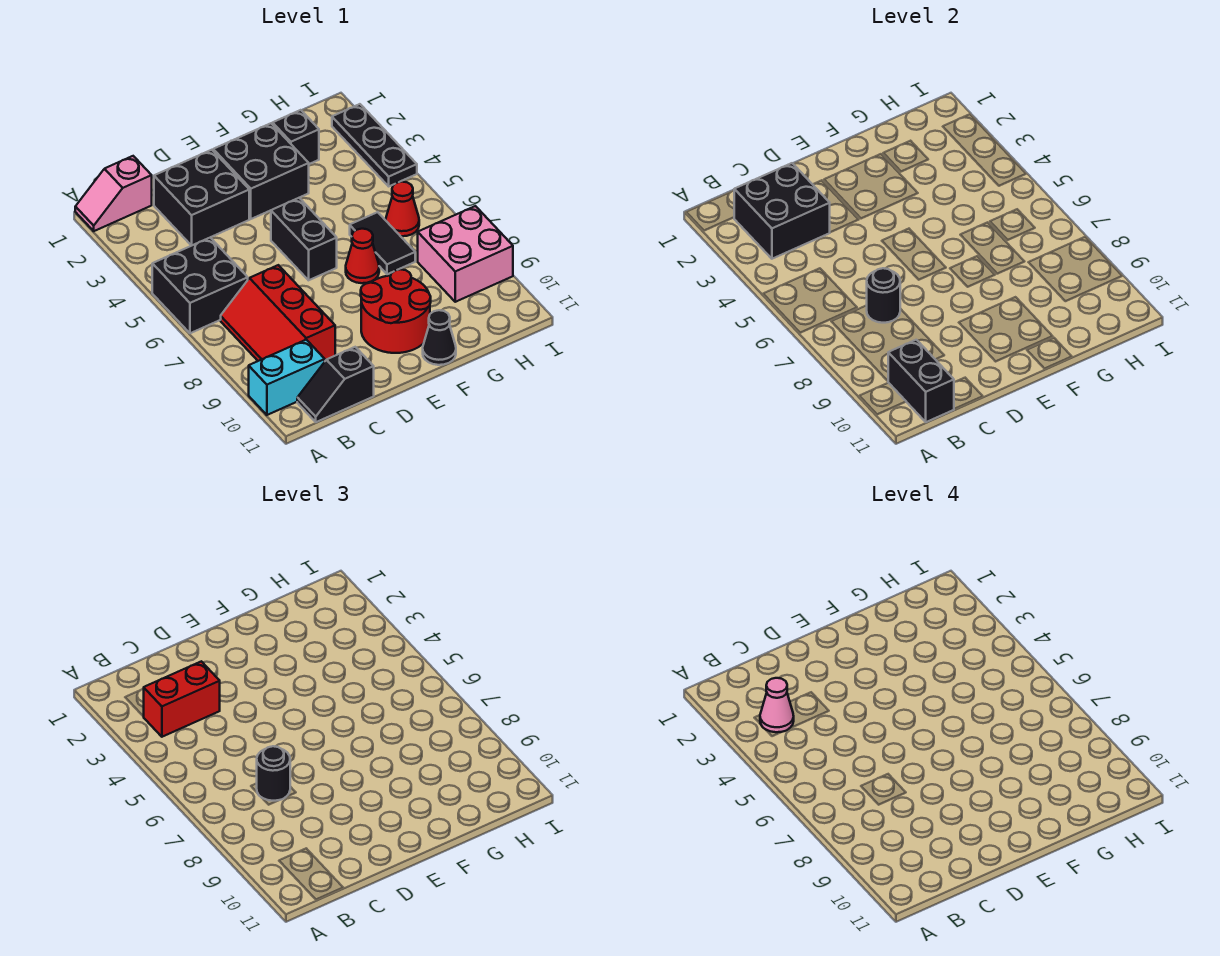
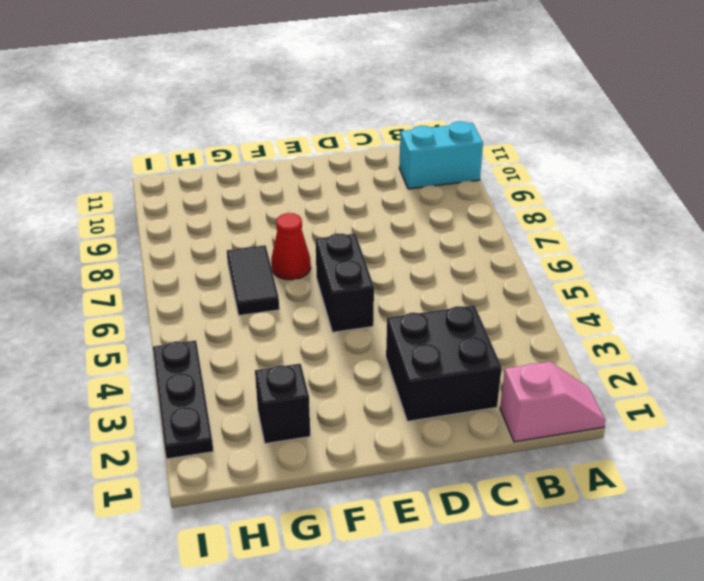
none -> black 2x2 brick [152,238,248,333]
none -> red 2x3 slope [221,265,335,361]
none -> black 1x2 slope [297,347,374,422]

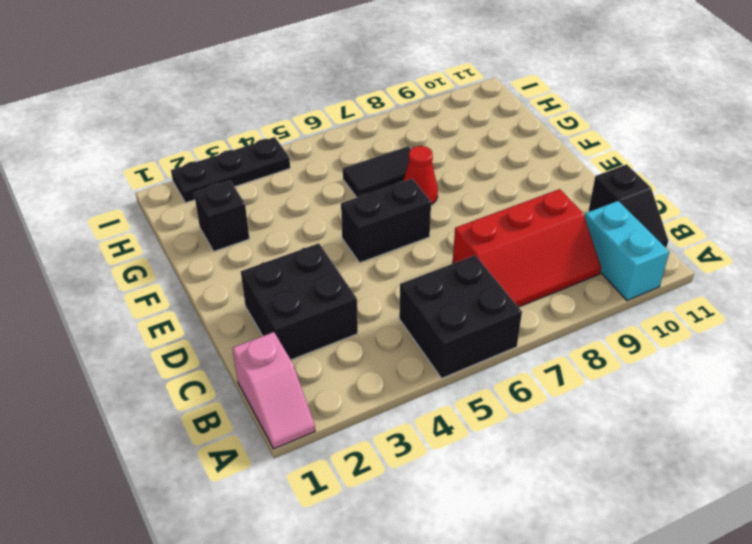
none -> black 2x2 brick [213,123,309,219]
none -> red 2x2 round brick [361,269,431,353]
none -> black 1x1 cone [423,310,456,365]

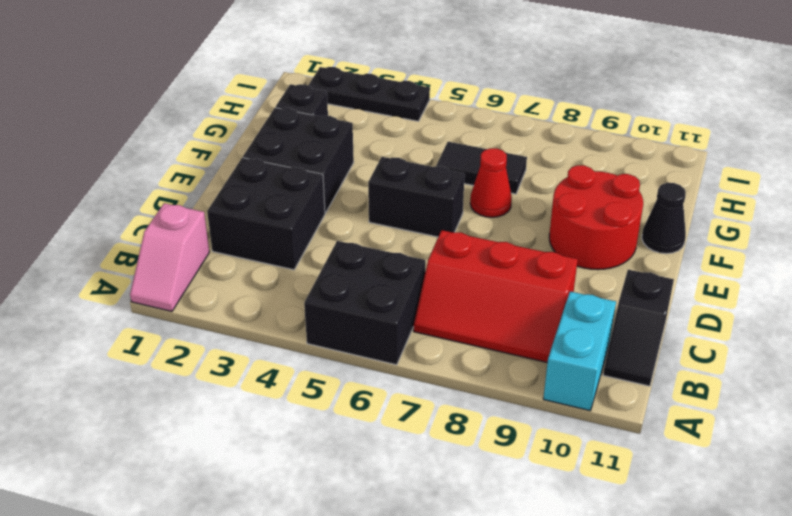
none -> red 1x1 cone [386,182,419,236]
none -> pink 2x2 brick [418,206,513,302]
none -> black 2x2 brick [734,163,830,259]

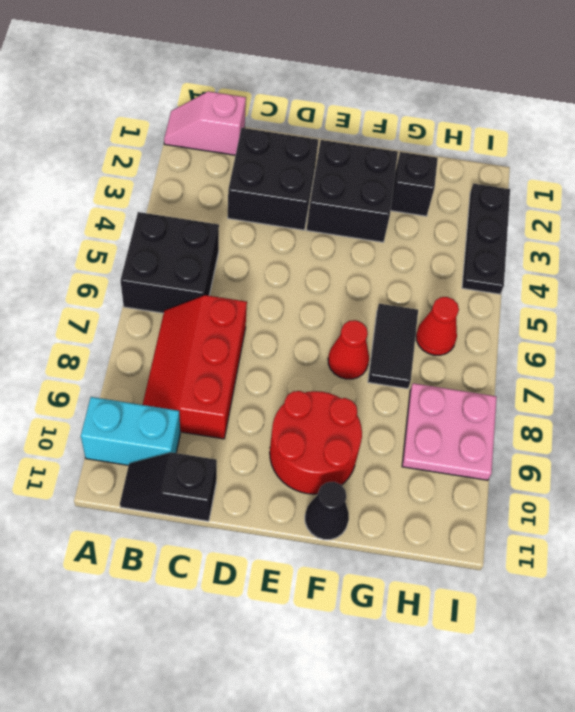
pink 2x2 plate [402,383,497,480] -> pink 2x2 brick [418,206,513,302]
none -> black 1x2 brick [271,198,337,280]
none -> black 2x2 brick [734,163,830,259]
none -> black 1x2 brick [888,340,954,422]

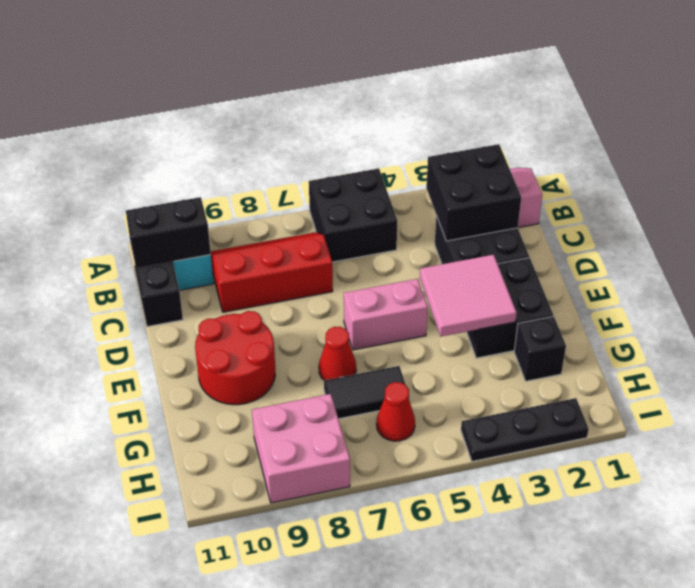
pink 2x2 tile [420,255,517,336] -> none
pink 1x2 brick [344,279,428,350] -> black 1x2 brick [271,198,337,280]
none -> black 1x1 cone [423,310,456,365]
none -> black 1x1 round brick [867,268,900,323]
none -> red 1x2 brick [144,661,220,737]

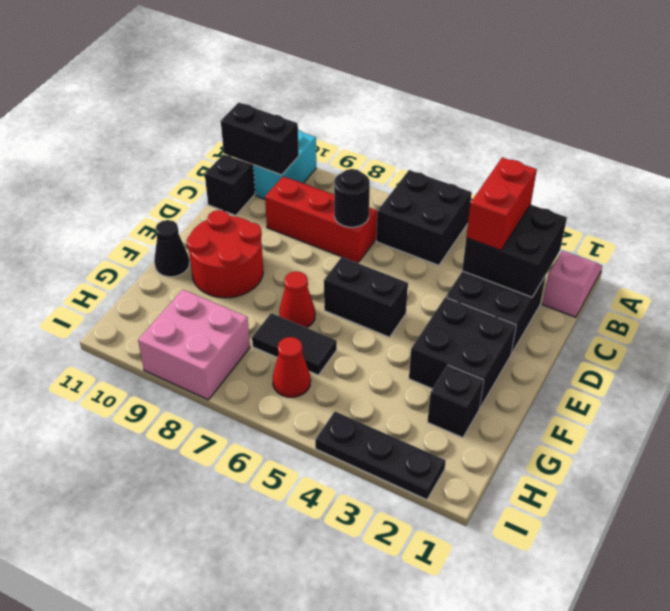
none -> black 1x1 round brick [257,746,290,801]
none -> pink 1x1 cone [760,678,794,732]

